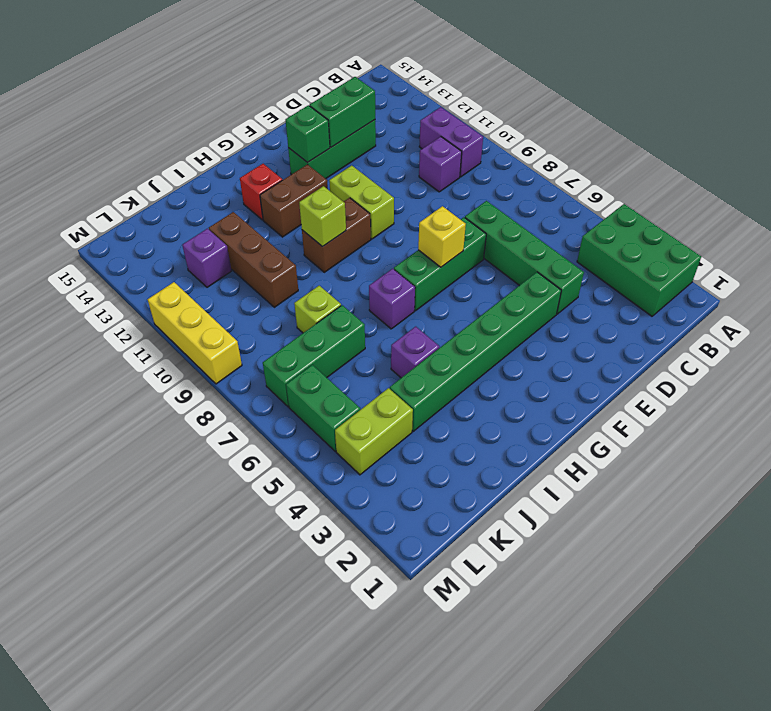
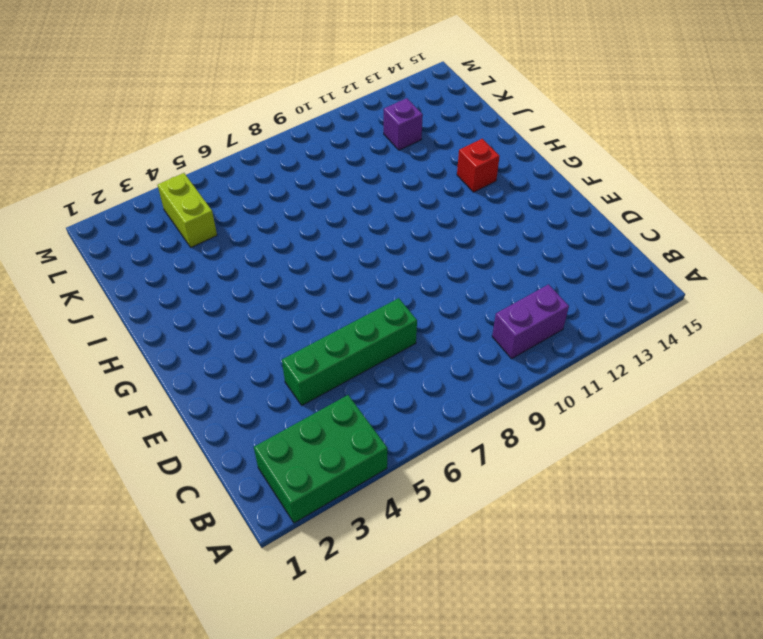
none -> purple 1x1 brick [419,137,462,192]
none -> green 1x3 brick [288,120,376,179]
none -> green 1x6 brick [390,272,561,431]

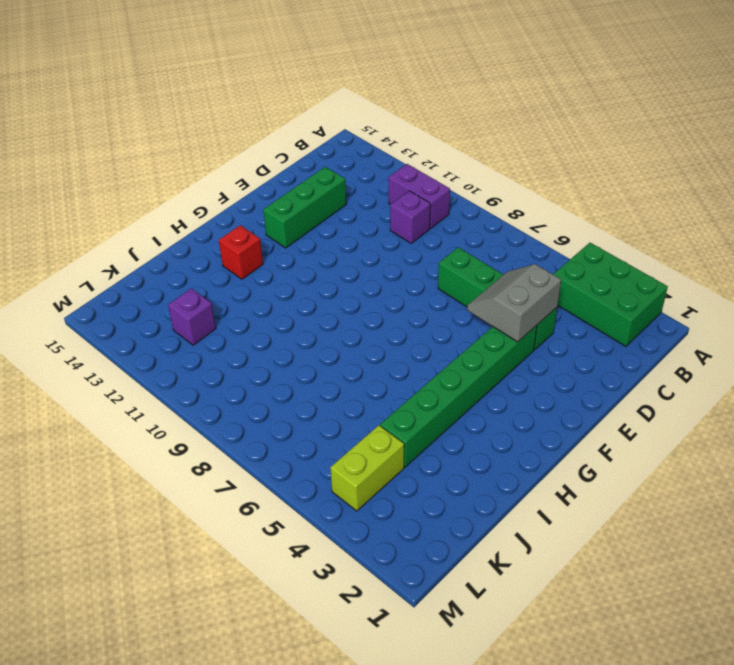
grey 2x2 slope [467,264,561,342] -> none
none -> green 1x3 brick [394,217,486,311]
none -> lime 1x2 brick [329,166,394,239]
none -> brown 1x2 brick [302,198,371,272]

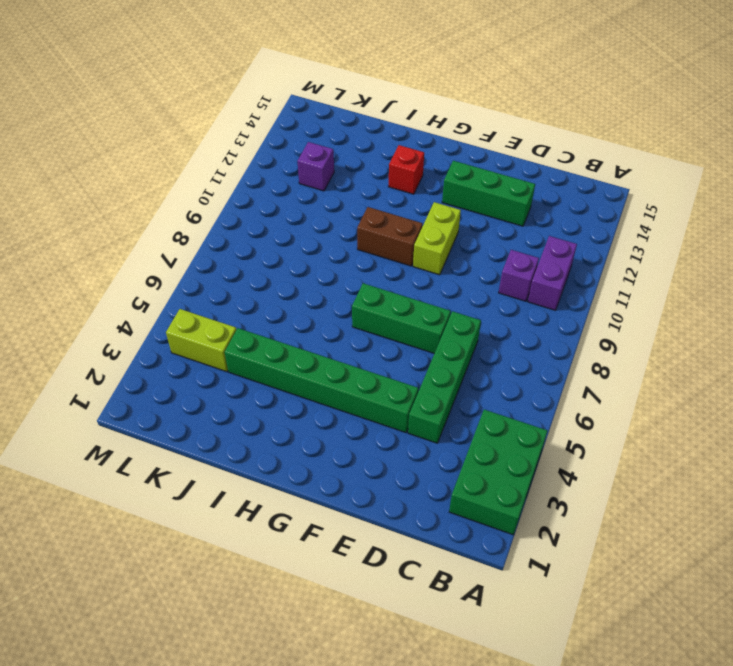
none -> brown 1x2 brick [260,164,328,237]
none -> purple 1x1 brick [369,269,415,329]
none -> purple 1x1 brick [391,327,439,378]

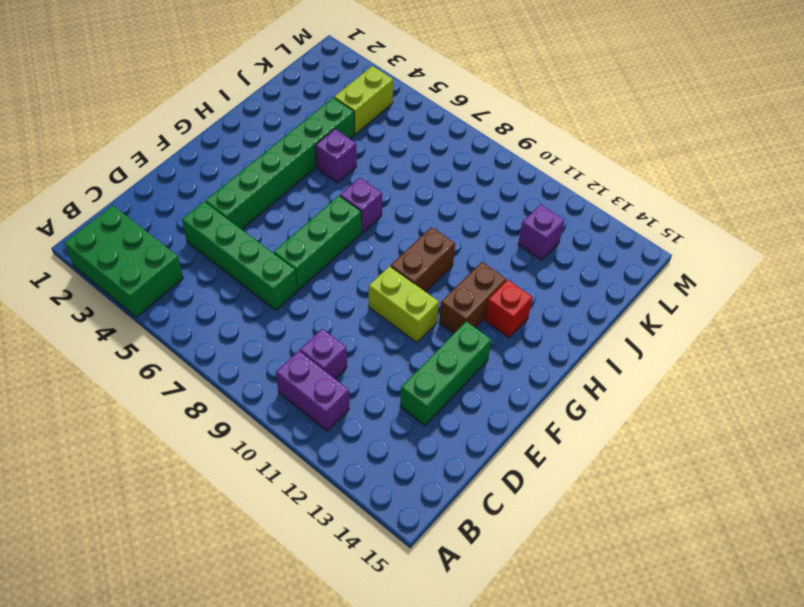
none -> green 1x3 brick [263,305,365,407]
none -> lime 1x1 brick [294,286,341,333]
none -> brown 1x3 brick [209,212,298,307]

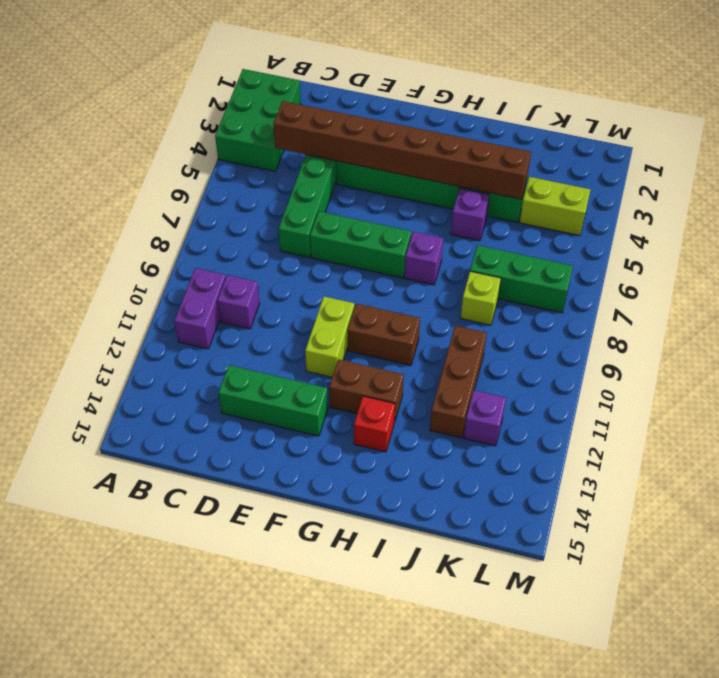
brown 1x8 brick [273,101,531,199] -> none
none -> green 1x2 brick [286,365,360,451]
none -> yellow 1x3 brick [148,282,242,384]
none -> green 1x2 brick [310,77,375,147]

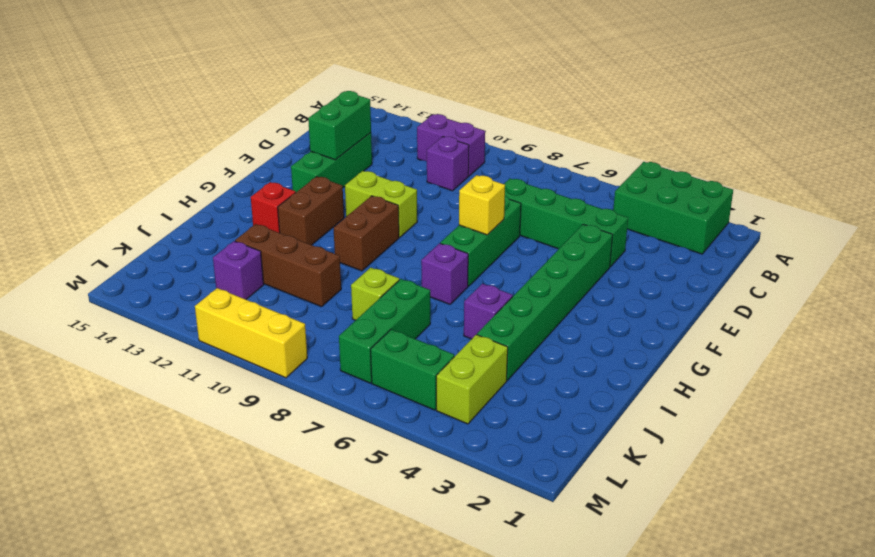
none -> green 1x1 brick [286,105,330,163]
none -> lime 1x1 brick [299,186,346,247]

